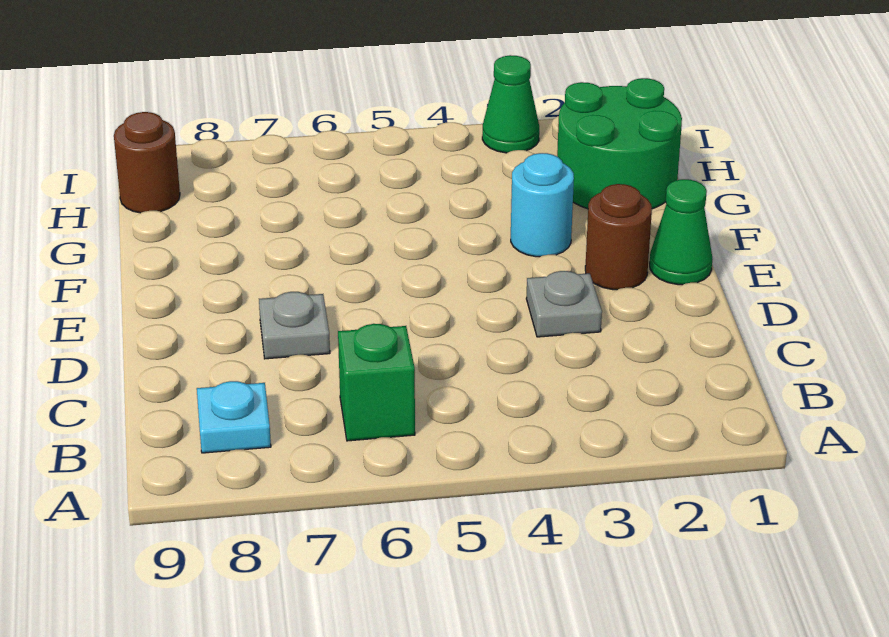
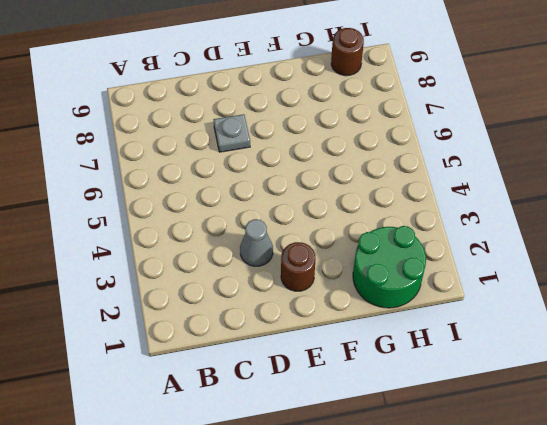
grey 1x1 cone [240,219,273,266] -> grey 1x1 plate [526,271,602,337]
none -> green 1x1 brick [338,324,415,441]
none -> cyan 1x1 plate [197,381,271,453]

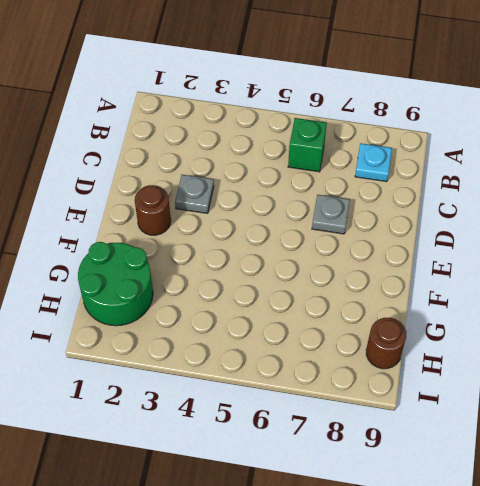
none -> green 1x1 cone [650,179,712,285]
none -> cyan 1x1 round brick [511,153,574,257]

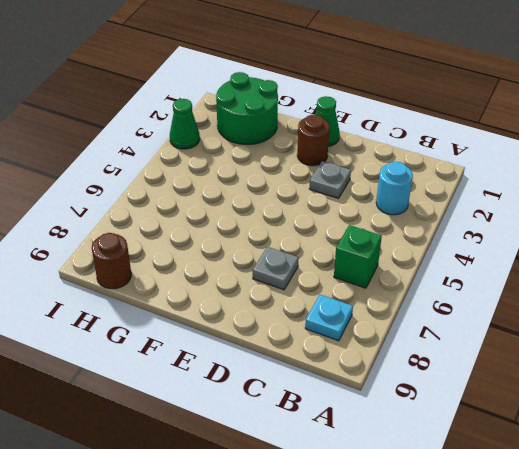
cyan 1x1 round brick [376,162,413,215] -> cyan 1x1 round brick moved to [511,153,574,257]

